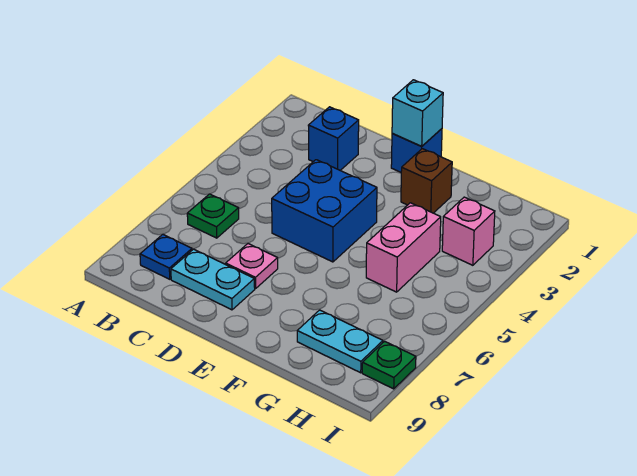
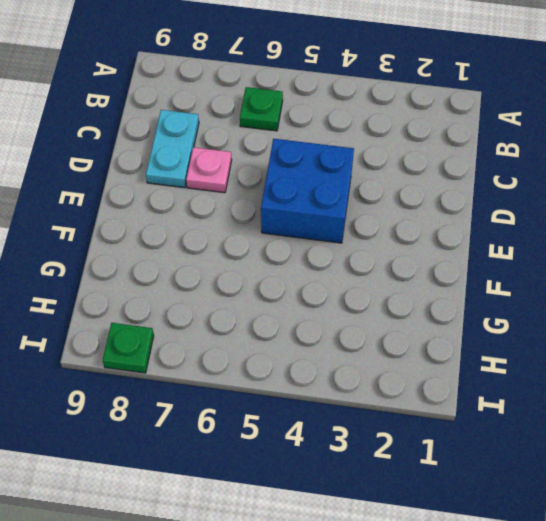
none -> blue 1x1 plate [140,234,192,279]
none -> blue 1x1 brick [308,107,359,170]
none -> blue 1x1 brick [391,129,442,172]

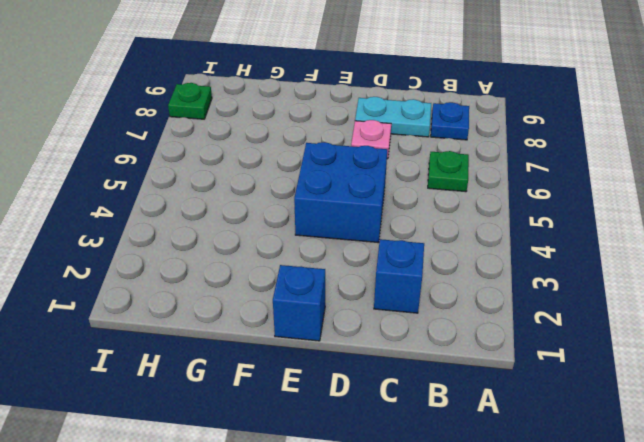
none -> brown 1x1 brick [401,149,452,213]
none -> pink 1x2 brick [366,203,441,292]
none -> cyan 1x2 plate [297,310,383,373]

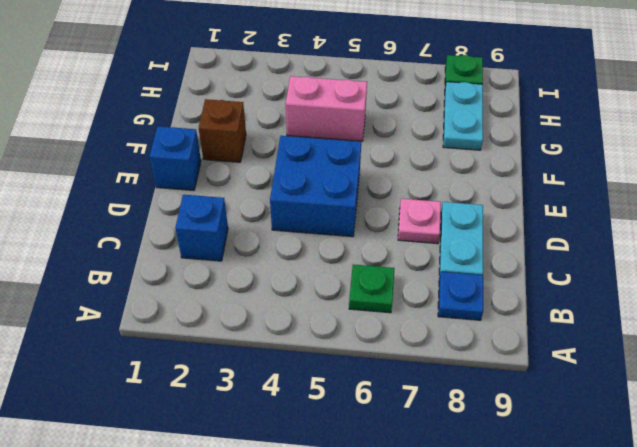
none -> pink 1x1 brick [442,197,495,265]
none -> cyan 1x1 brick [392,80,443,146]

